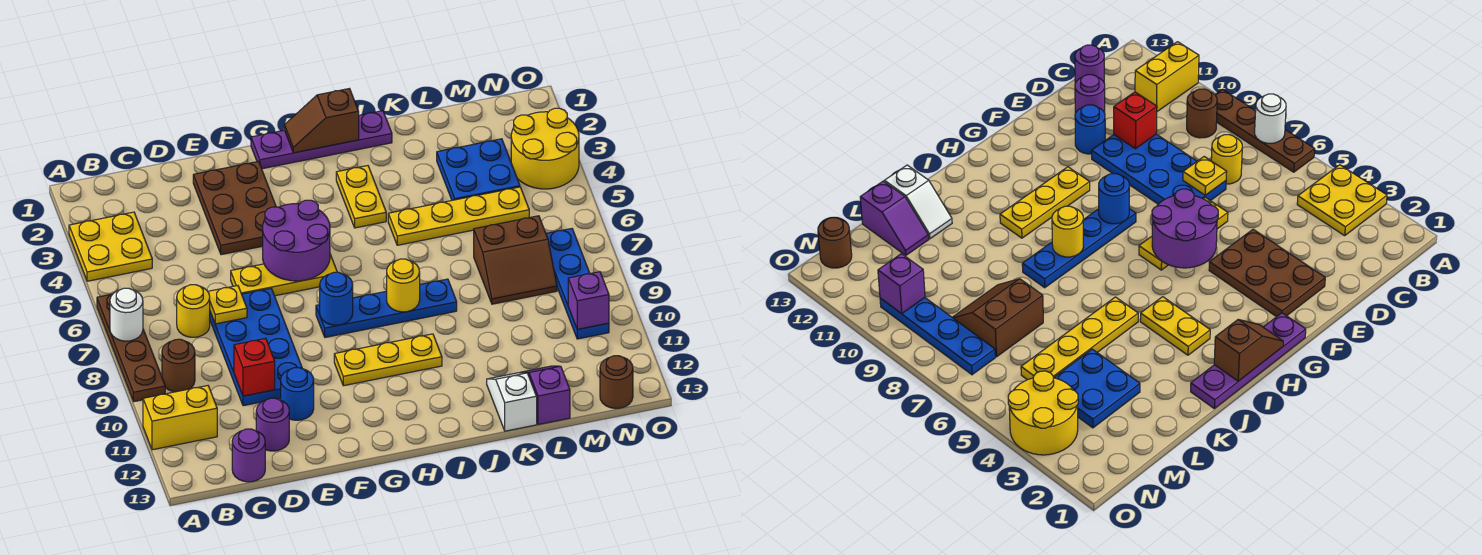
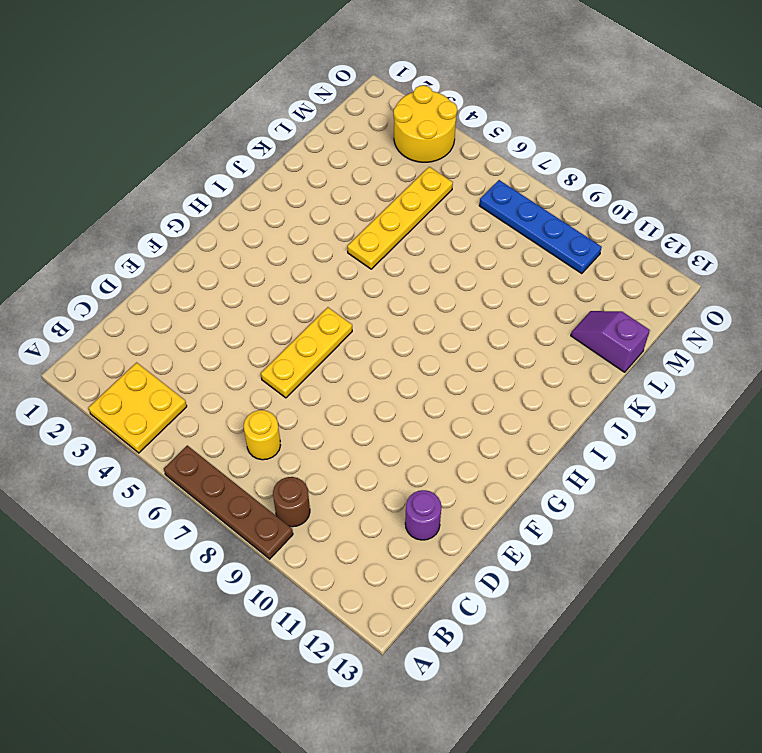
none -> yellow 1x2 brick [143,386,217,450]
none -> purple 1x1 round brick [232,429,265,482]
none -> blue 2x4 plate [210,289,302,406]
none -> brown 2x3 plate [193,161,276,255]

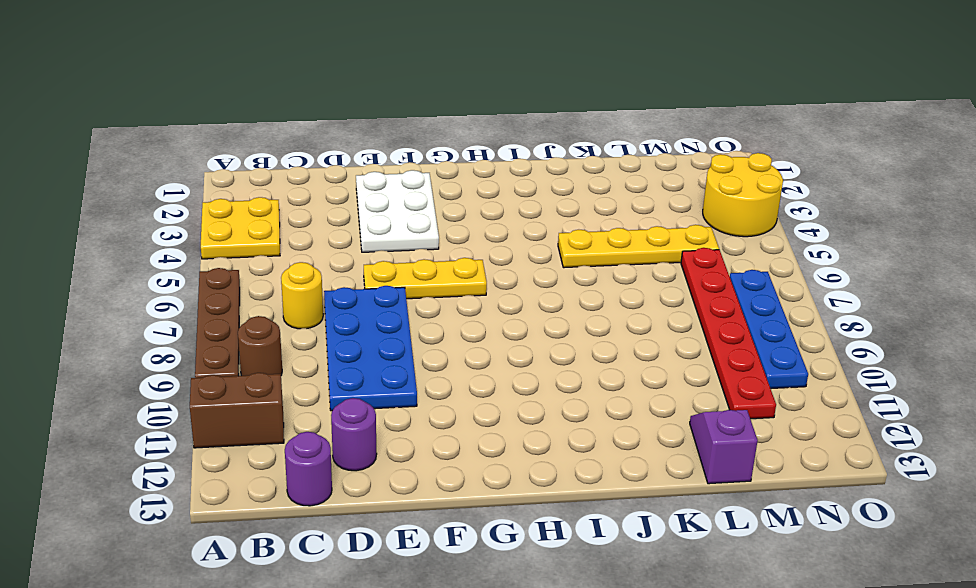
brown 1x2 brick [190,373,284,448] -> yellow 1x2 brick [143,386,217,450]
white 2x3 plate [356,170,439,252] -> brown 2x3 plate [193,161,276,255]
red 1x6 plate [681,248,776,419] -> brown 2x2 slope [474,216,557,304]
none -> blue 1x1 round brick [281,368,314,420]
none -> purple 1x4 plate [251,111,392,169]
none -> blue 1x4 plate [316,279,457,337]
none -> yellow 1x3 plate [334,334,442,386]

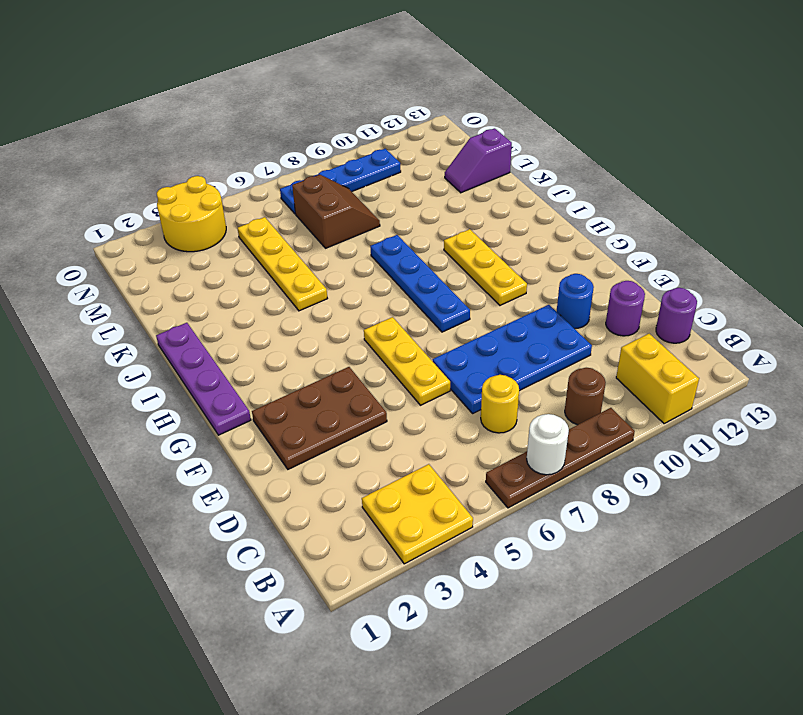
none -> yellow 1x2 plate [336,166,386,228]
none -> white 1x2 slope [487,373,537,431]
none -> blue 2x2 plate [437,139,520,200]
none -> brown 1x1 round brick [600,356,633,409]

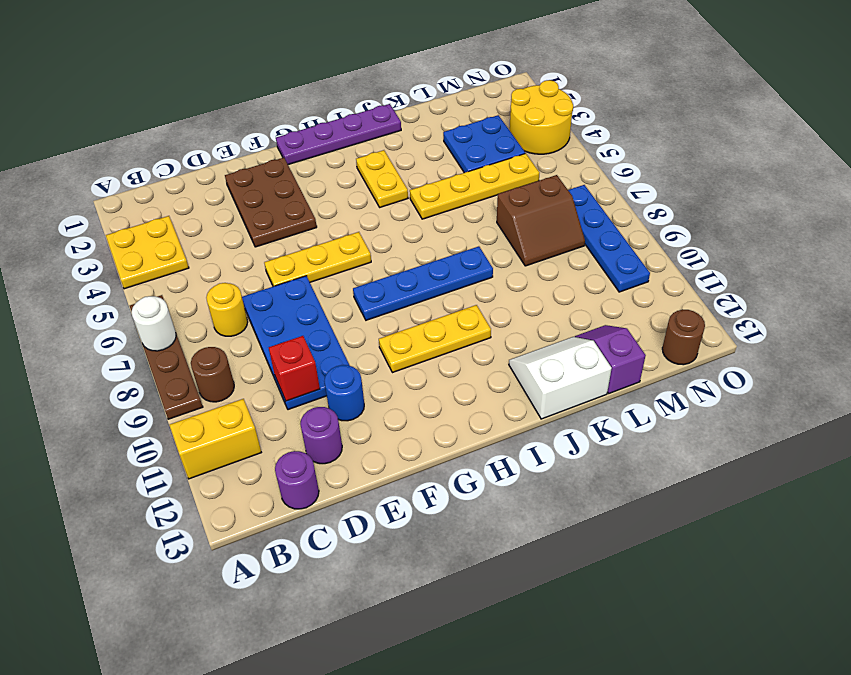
white 2x2 slope [509,337,612,419] -> white 1x2 slope [487,373,537,431]
none -> yellow 1x1 plate [208,286,247,324]
none -> purple 2x2 round brick [263,200,330,281]
none -> blue 1x1 round brick [320,272,353,325]
none -> brown 1x2 slope [284,89,359,153]

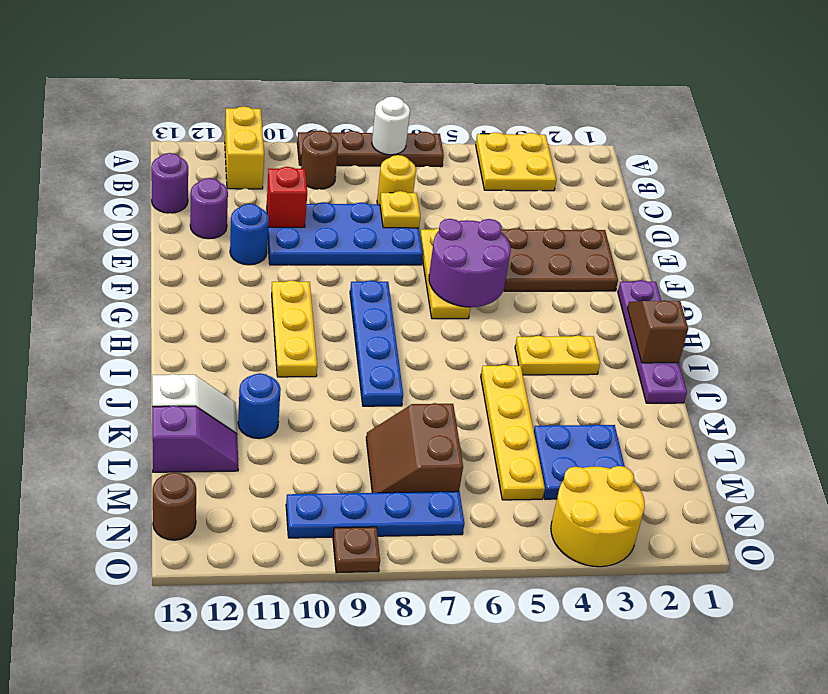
blue 1x1 round brick [238,373,281,439] -> blue 1x1 round brick moved to [320,272,353,325]
brown 1x1 plate [333,527,380,573] -> none
none -> yellow 1x1 round brick [387,259,420,312]
none -> purple 1x1 brick [568,272,609,329]

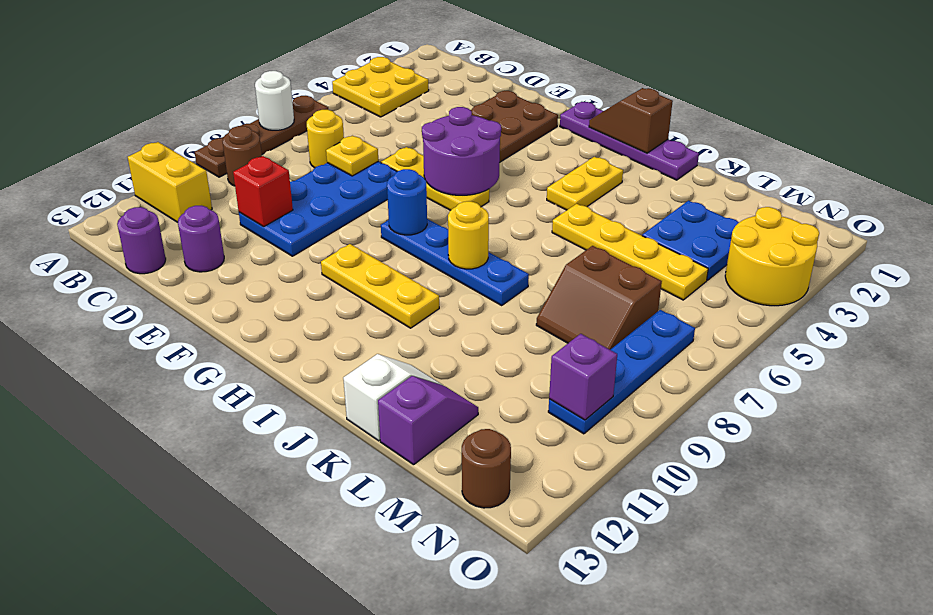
none -> blue 1x1 round brick [281,368,314,420]

